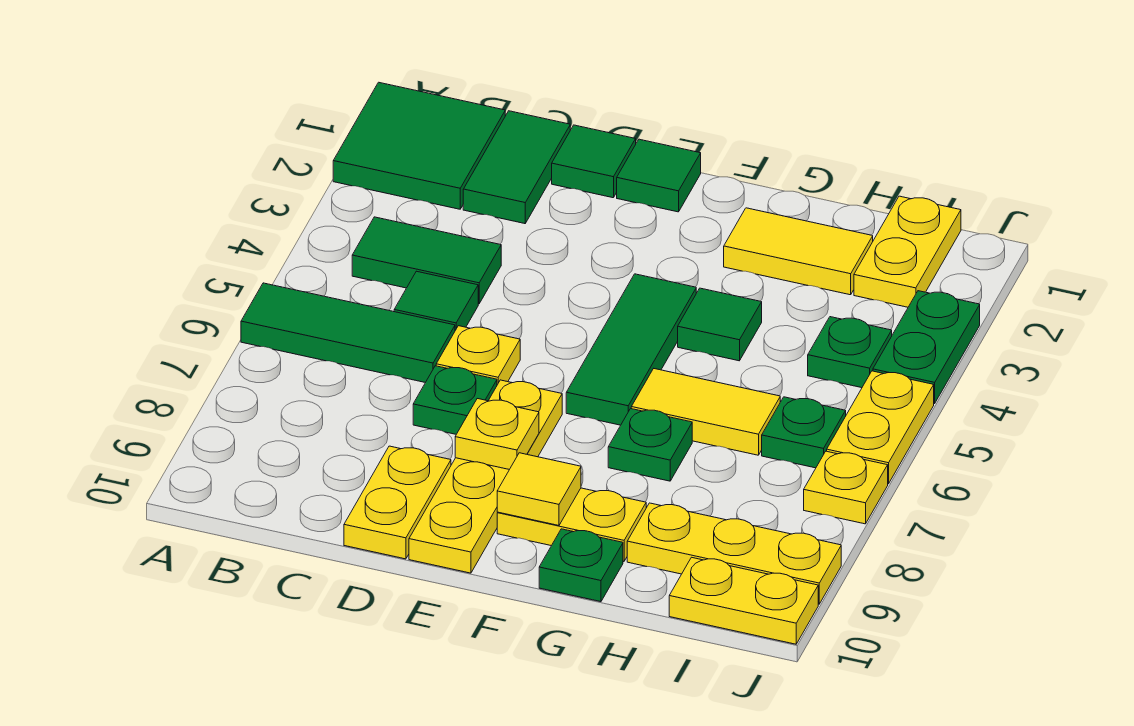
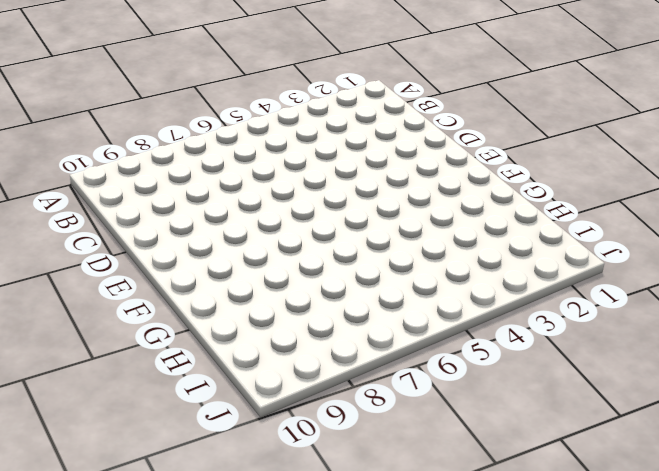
none -> green 2x2 tile [333,82,505,209]
none -> green 1x3 tile [241,283,455,383]
none -> green 1x2 tile [352,217,501,304]

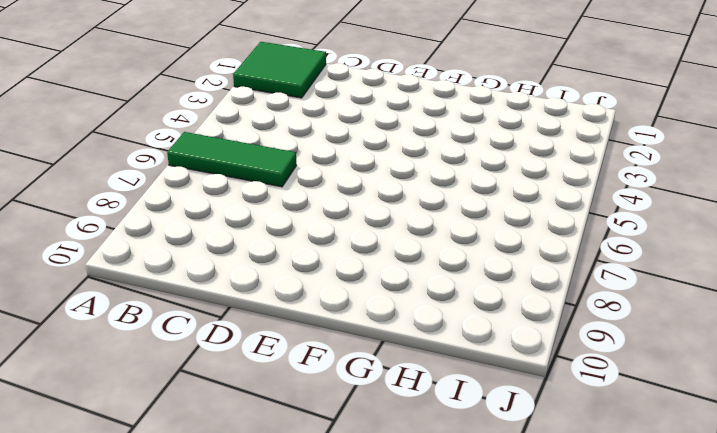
none -> green 1x2 tile [352,217,501,304]
none -> green 1x2 tile [463,111,570,224]
none -> green 1x1 tile [394,271,478,330]

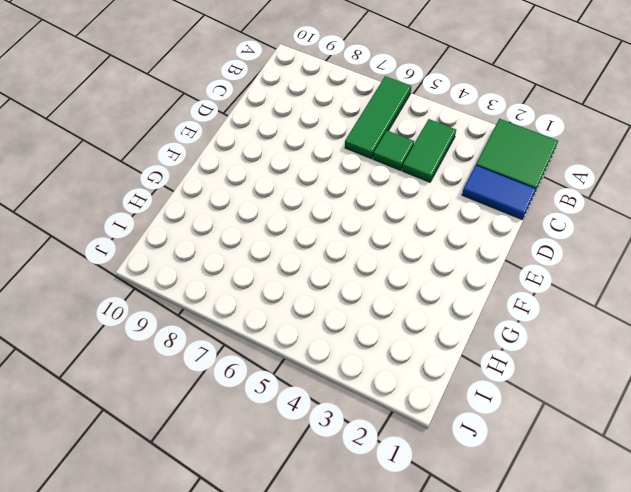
blue 1x2 tile [462,165,536,219] -> green 1x2 tile [463,111,570,224]
none -> green 1x1 tile [552,125,636,198]
none -> yellow 1x1 plate [436,326,520,385]
none -> green 1x1 plate [413,366,497,434]

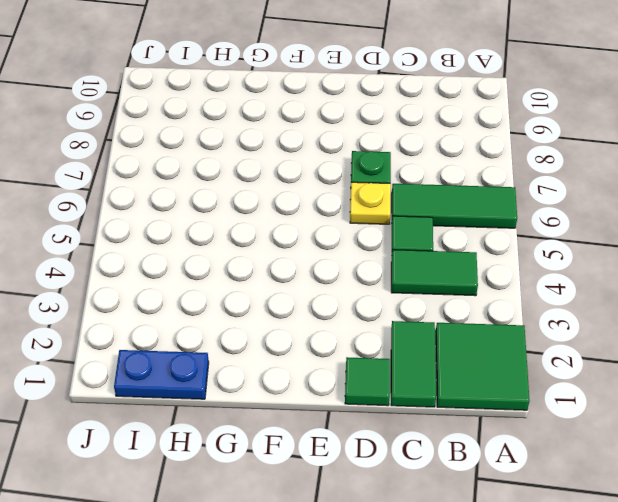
blue 1x2 plate [114,350,209,399] -> yellow 1x2 plate [854,196,961,307]
none -> yellow 1x2 plate [344,446,451,559]
none -> green 1x1 tile [617,139,701,212]
none -> yellow 1x4 plate [409,380,562,573]

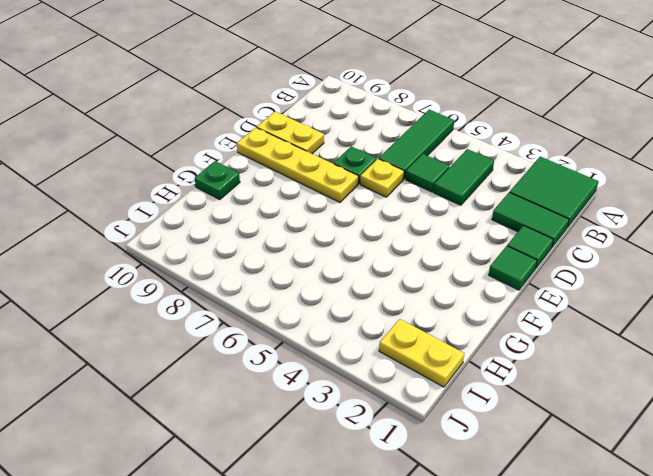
none -> green 1x3 tile [566,274,696,425]
none -> yellow 1x2 plate [497,488,646,561]
none -> yellow 1x2 tile [724,208,873,295]

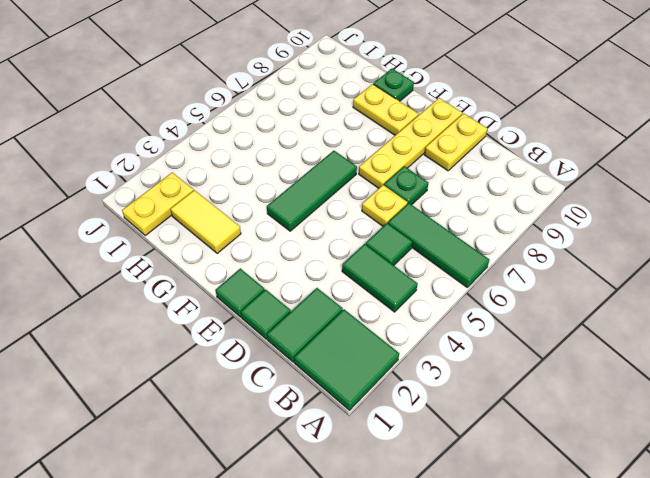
none -> green 1x1 tile [678,288,762,361]
none -> yellow 1x2 tile [631,369,780,455]
none -> green 1x1 plate [608,409,692,481]

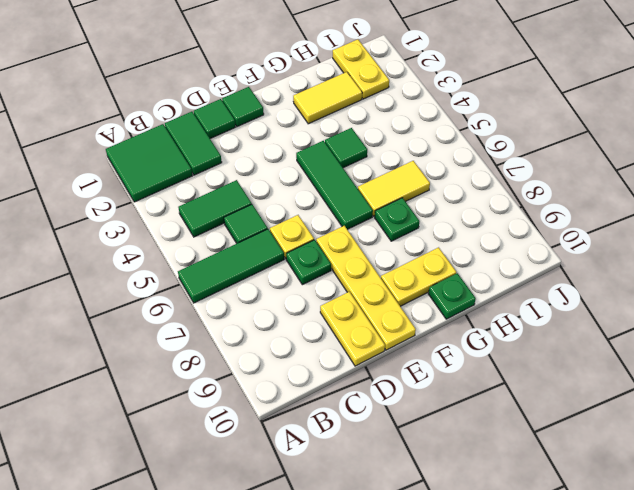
none -> yellow 1x3 plate [627,503,841,604]
none -> green 1x1 plate [808,317,892,388]
none -> green 1x1 plate [762,397,846,468]

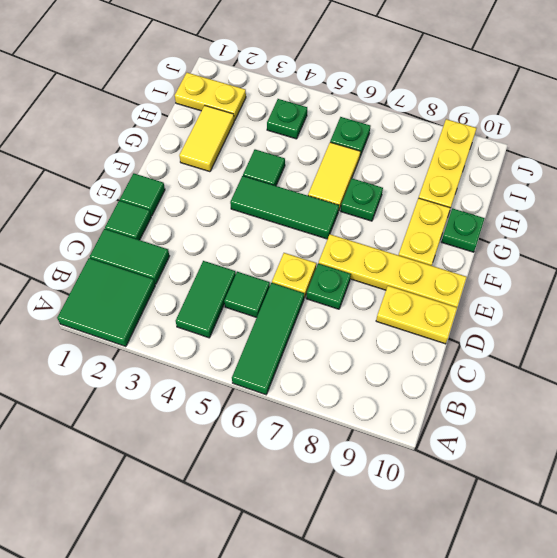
none -> yellow 1x2 plate [669,557,818,644]
none -> green 1x2 plate [873,291,980,403]
none -> yellow 1x2 plate [827,371,934,484]

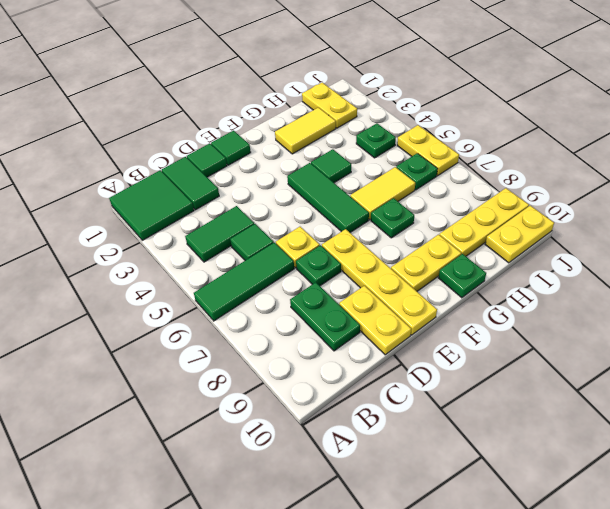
green 1x2 plate [290,282,360,351] -> green 1x2 plate moved to [873,291,980,403]
none -> yellow 1x1 plate [804,451,888,524]
none -> yellow 1x1 plate [455,399,539,470]
none -> yellow 1x1 tile [497,453,581,525]

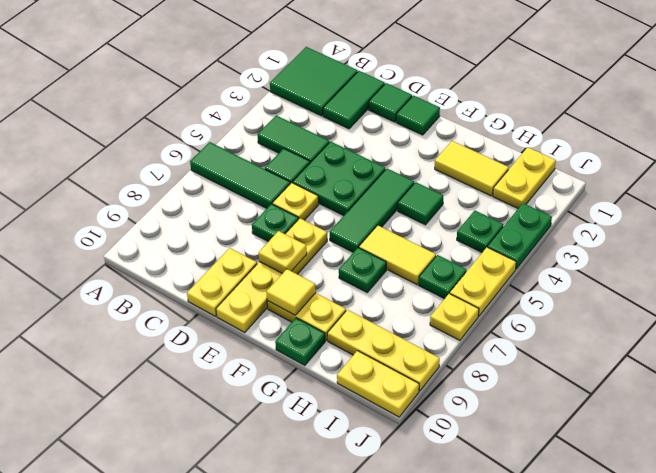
green 2x2 plate [293,141,385,216] -> none

